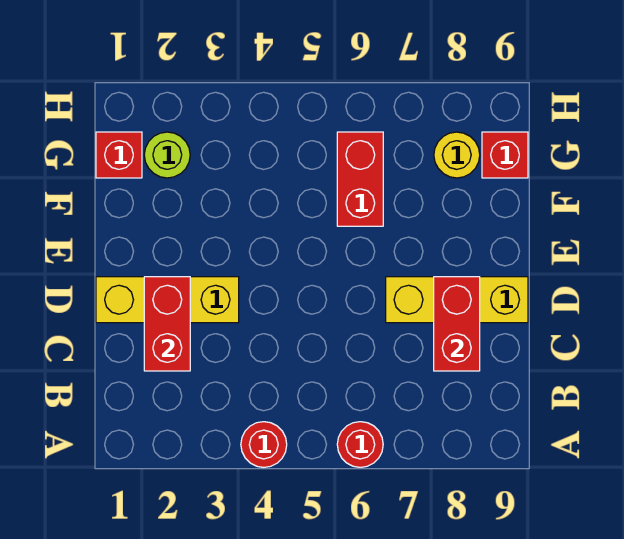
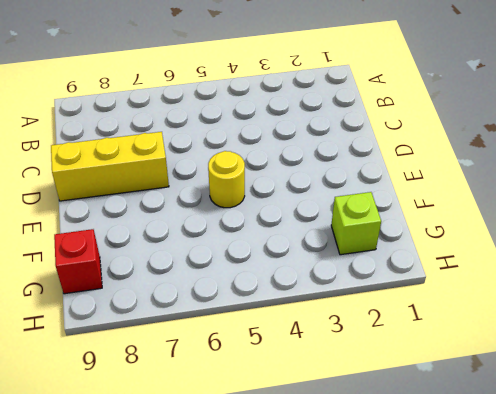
yellow 1x1 round brick [208,151,245,208] -> yellow 1x1 round brick moved to [434,132,480,178]
lime 1x1 brick [331,192,381,255] -> lime 1x1 round brick [144,132,190,178]
none -> red 1x1 round brick [241,422,287,467]
none -> red 1x1 round brick [337,422,383,467]

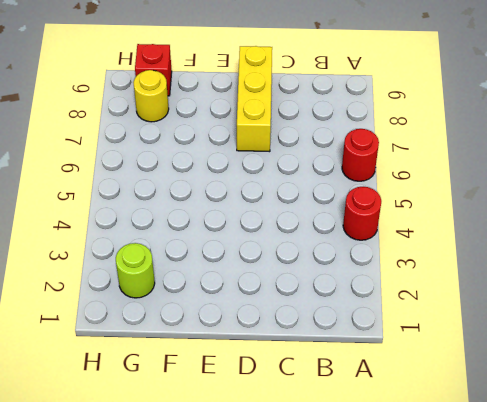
none -> yellow 1x3 brick [96,277,239,323]
none -> red 1x2 brick [337,132,383,226]

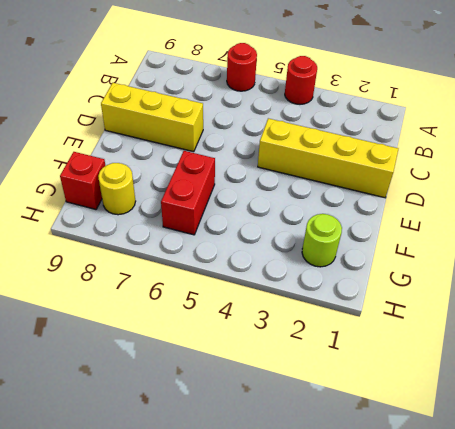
yellow 1x4 brick [258,118,398,198] -> yellow 1x3 brick [96,277,239,323]
none -> red 1x1 brick [96,132,142,178]
none -> red 1x2 brick [144,277,190,371]

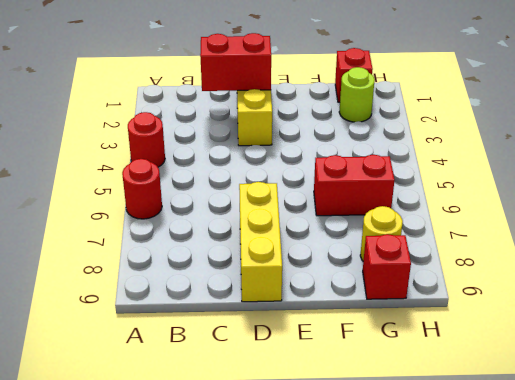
none -> red 1x2 brick [434,277,480,371]

